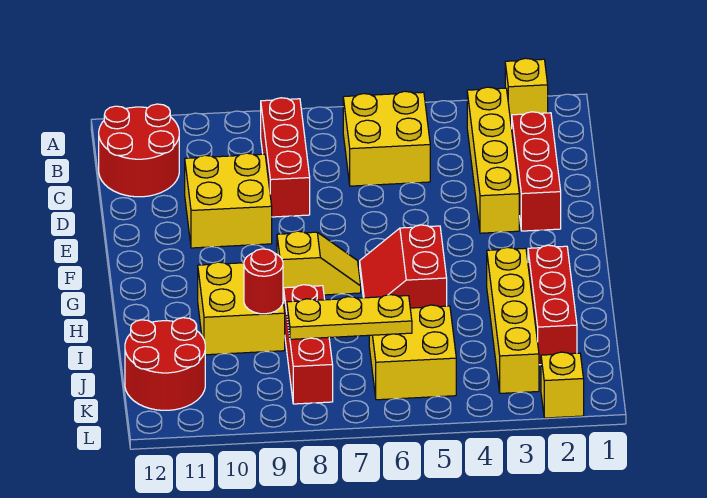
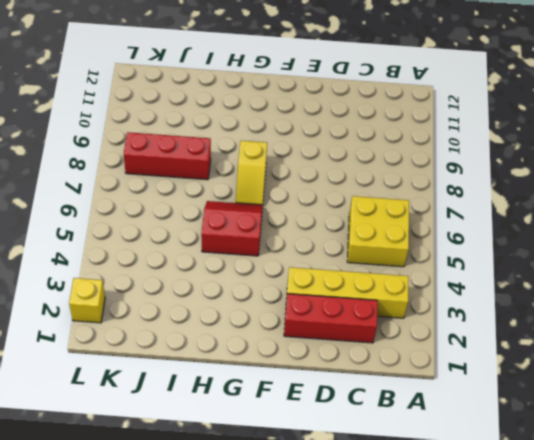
none -> yellow 1x1 brick [505,58,548,124]
none -> red 1x3 brick [261,98,310,217]
none -> red 2x2 round brick [99,104,179,197]

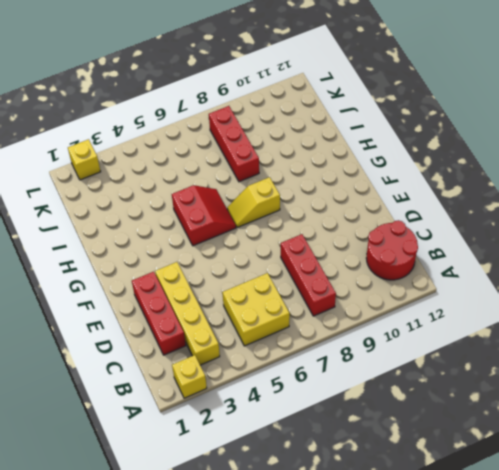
none -> yellow 2x2 brick [185,153,272,248]
none -> red 1x3 brick [528,245,577,365]
none -> yellow 1x4 brick [487,247,539,393]

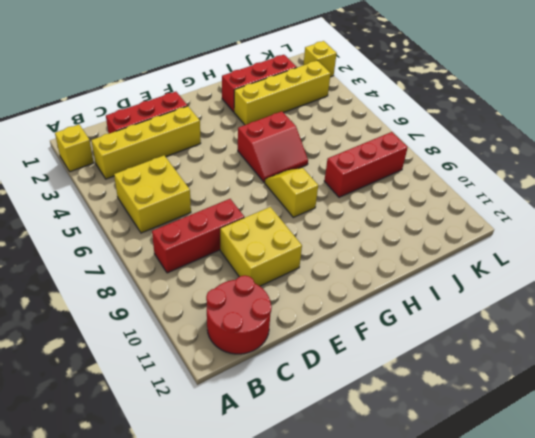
none -> yellow 2x2 brick [198,262,285,355]
none -> yellow 2x2 brick [369,305,456,400]
none -> red 2x2 round brick [125,318,205,410]

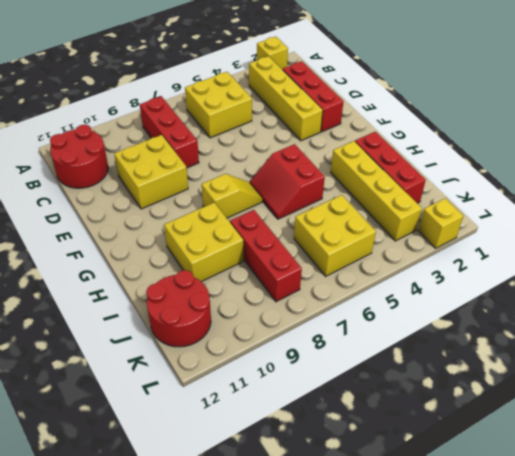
none -> red 1x1 round brick [244,249,283,314]
none -> yellow 1x3 plate [287,295,412,339]

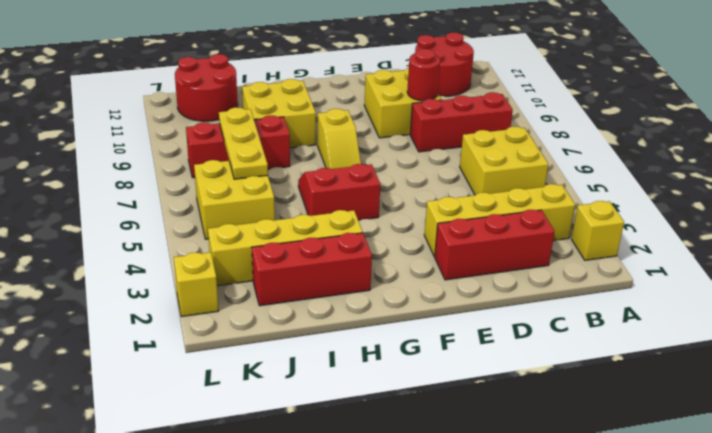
red 1x1 round brick [407,49,440,101] -> red 1x1 round brick moved to [244,249,283,314]

